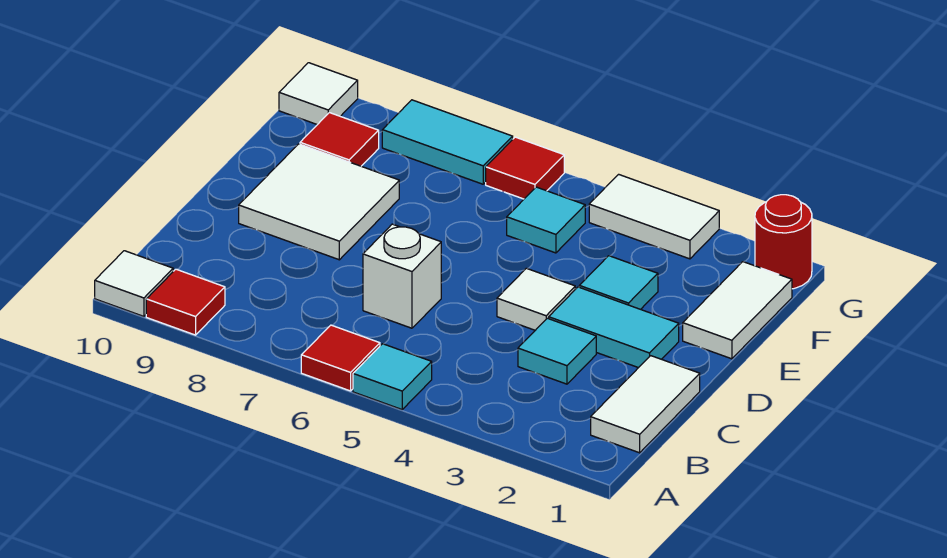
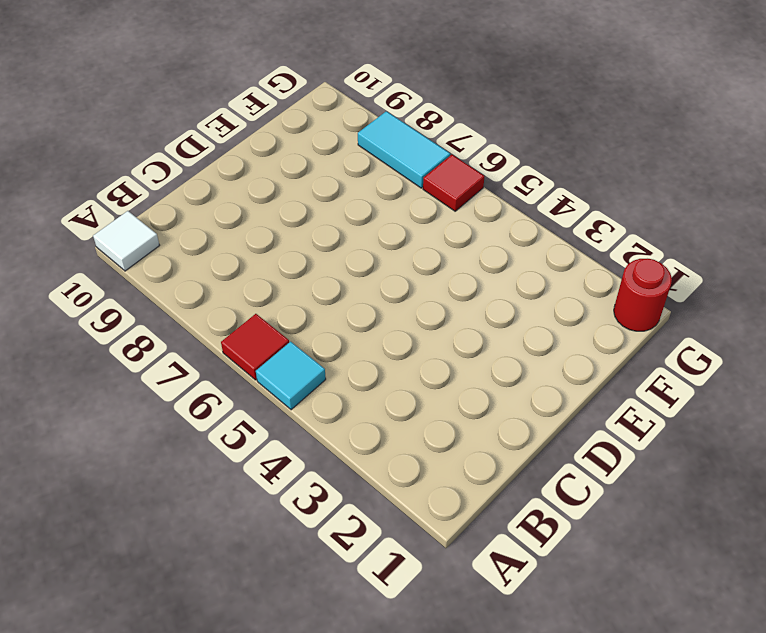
none -> red 1x1 tile [146,269,225,335]
none -> white 1x2 tile [591,356,700,453]
none -> cyan 1x1 tile [518,318,596,384]

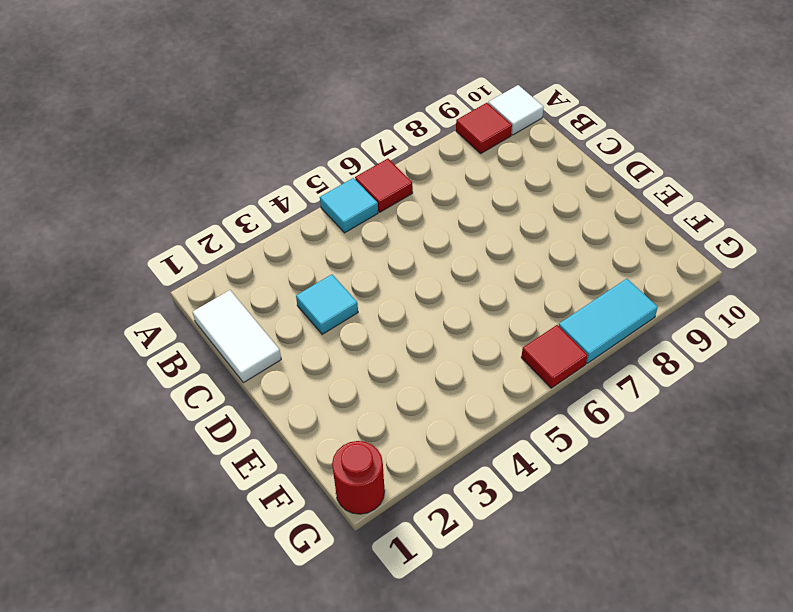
none -> white 1x1 brick [363,224,441,328]
none -> cyan 1x2 tile [549,287,679,368]
none -> white 1x1 tile [497,268,575,330]

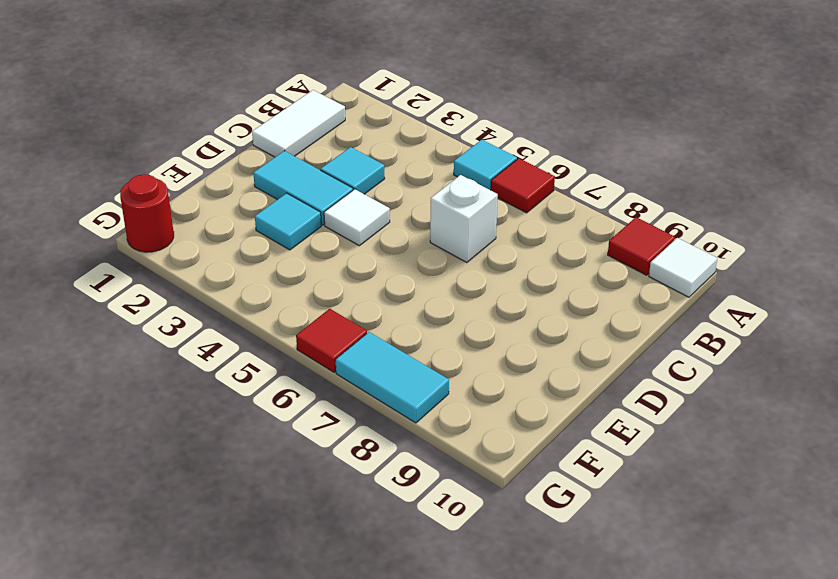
none -> white 2x2 tile [239,144,399,260]
none -> white 1x2 tile [683,262,792,359]
none -> cyan 1x1 tile [507,187,585,253]

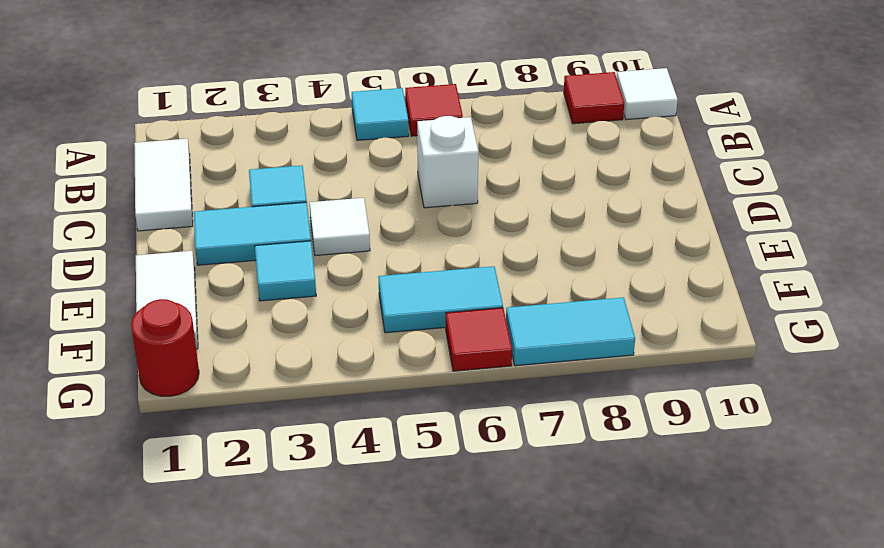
cyan 1x2 tile [378,266,503,333] -> cyan 1x1 tile [507,187,585,253]
none -> white 2x2 tile [239,144,399,260]
none -> red 1x1 tile [300,113,379,166]
none -> white 1x2 tile [589,174,719,259]

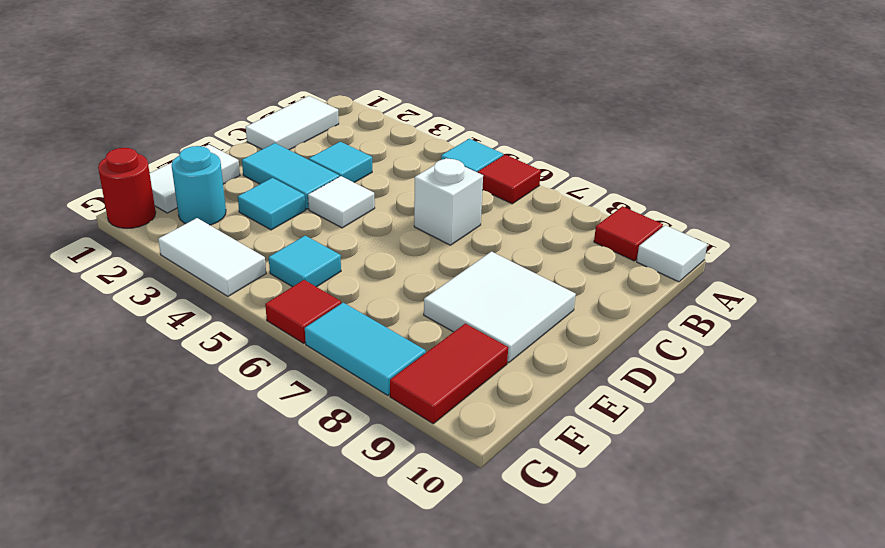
cyan 1x1 round brick [172,146,226,225] -> none
red 1x2 tile [390,324,508,424] -> red 1x1 tile [300,113,379,166]
none -> white 1x1 tile [279,63,358,125]

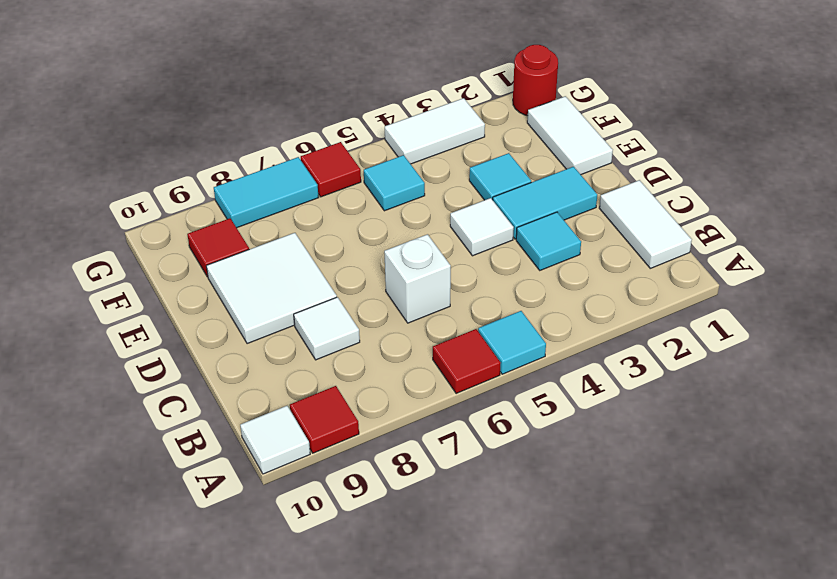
white 1x1 tile [294,297,360,360] -> white 1x1 tile moved to [279,63,358,125]

